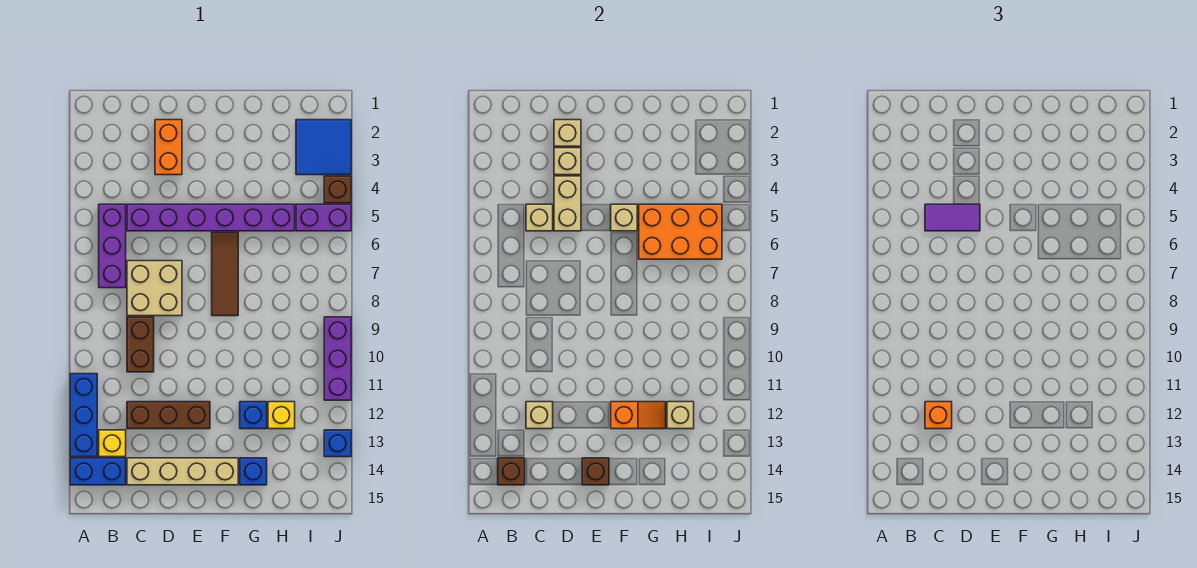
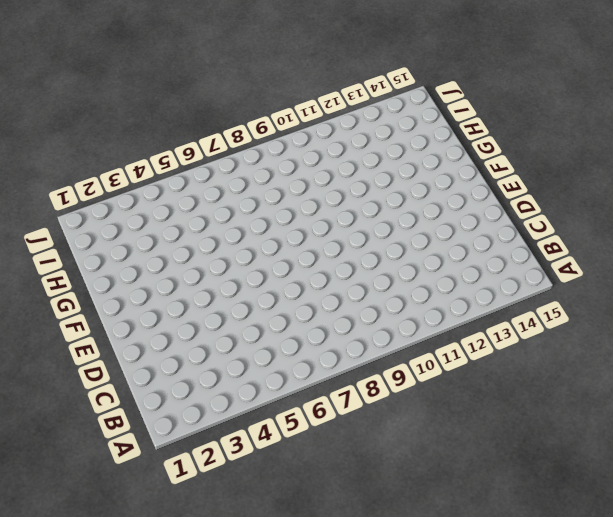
none -> blue 1x3 brick [70,374,97,457]
none -> blue 1x2 brick [70,458,126,485]
none -> purple 1x3 brick [99,204,126,288]
none -> yellow 1x1 brick [99,430,126,457]

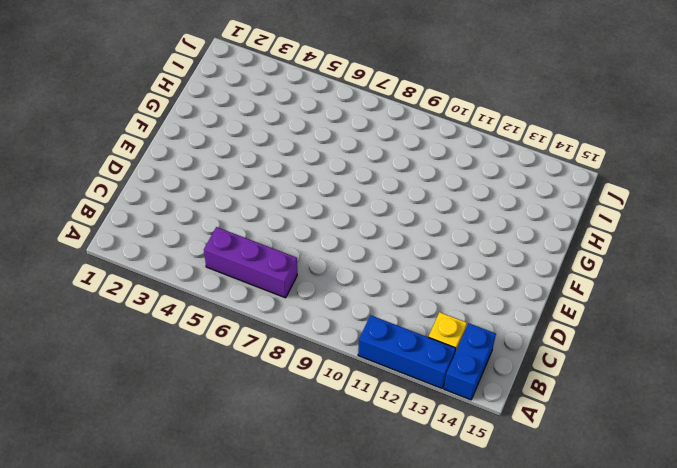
none -> purple 1x6 brick [127,204,295,231]
none -> tan 2x2 brick [127,261,182,316]
none -> brown 1x2 brick [127,317,154,372]
none -> brown 1x3 brick [127,402,210,429]

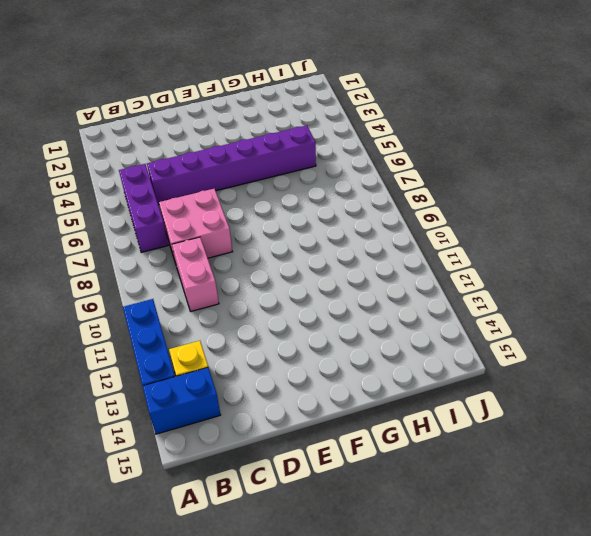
pink 2x2 brick [159,189,232,263] -> tan 2x2 brick [127,261,182,316]
pink 1x2 brick [172,237,219,311] -> brown 1x2 brick [127,317,154,372]
none -> brown 1x3 brick [127,402,210,429]
none -> tan 1x4 brick [127,458,238,485]
none -> orange 1x2 brick [155,120,182,175]
none -> brown 1x3 tile [212,232,238,316]

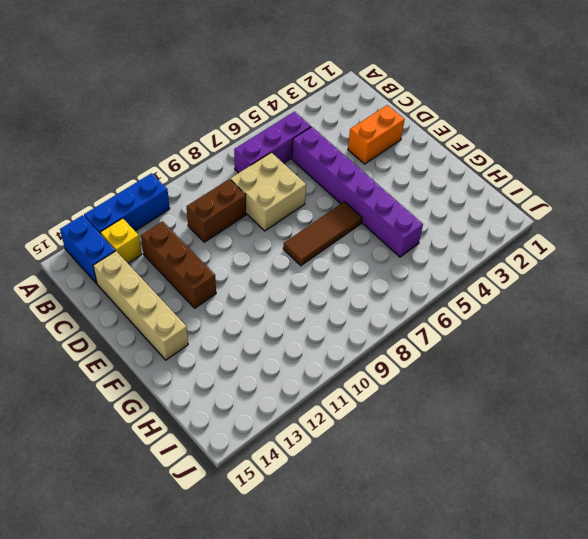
none -> blue 1x1 brick [240,402,267,429]
none -> blue 1x1 brick [240,458,267,485]
none -> yellow 1x1 brick [268,402,295,429]
none -> blue 2x2 tile [296,120,351,175]

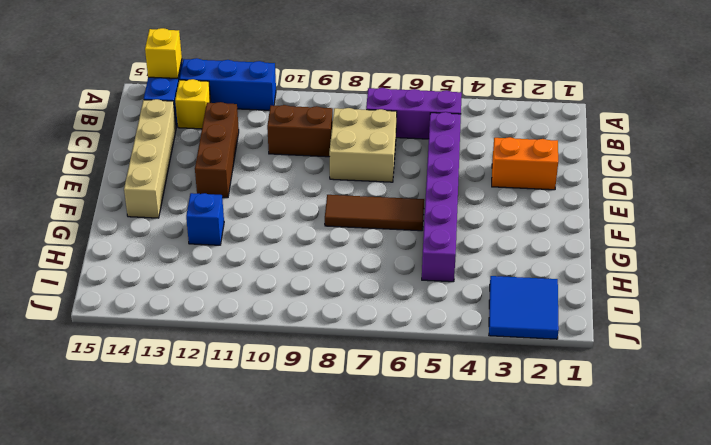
yellow 1x1 brick [145,28,182,79] -> yellow 1x1 brick moved to [268,402,295,429]
none -> blue 1x1 brick [240,458,267,485]
none -> purple 1x2 brick [296,204,351,231]
none -> brown 1x1 brick [324,176,351,203]
none -> purple 1x3 brick [324,317,351,400]

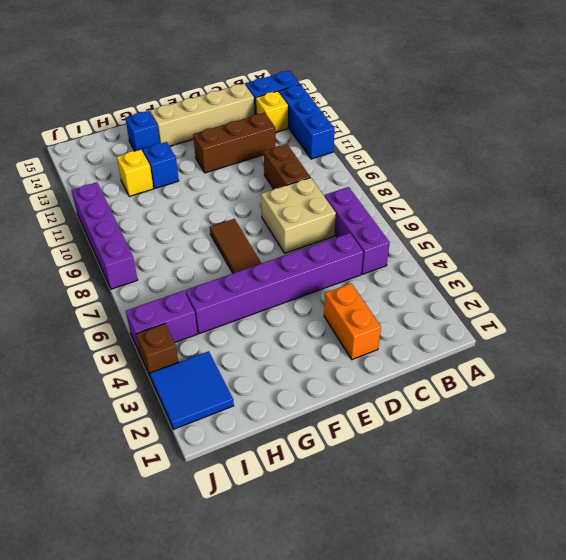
purple 1x4 brick [71,182,138,289] -> purple 1x3 brick [324,317,351,400]
none -> blue 1x1 brick [324,430,351,457]
none -> brown 1x1 brick [498,458,525,485]
none -> tan 1x1 brick [526,204,553,231]
none -> tan 1x1 brick [526,402,553,429]

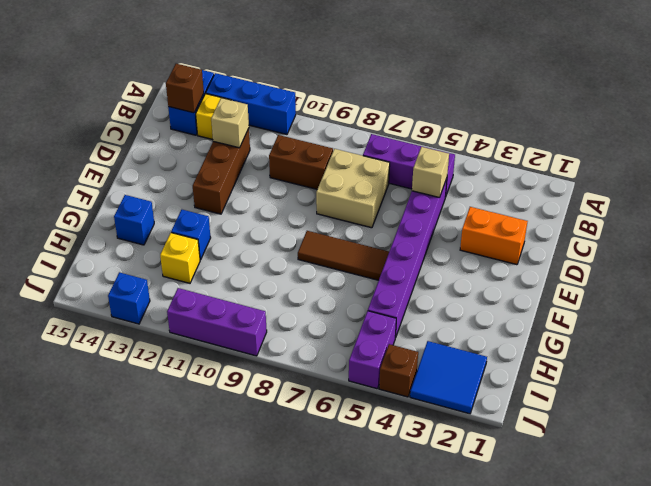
none -> tan 1x4 brick [127,458,238,485]
none -> tan 1x1 brick [554,120,581,146]
none -> tan 1x1 brick [554,148,581,175]
none -> tan 1x2 brick [554,176,581,231]

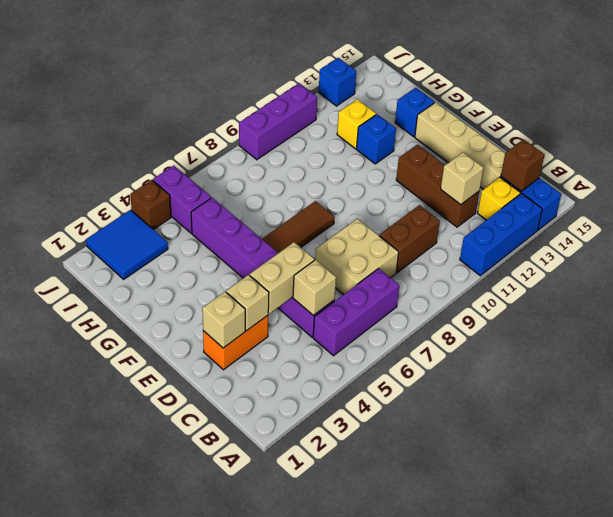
none -> brown 1x1 brick [582,458,609,485]
none -> tan 1x1 brick [611,204,637,231]
none -> orange 1x2 slope [611,402,666,429]
none -> orange 2x3 brick [639,204,722,259]

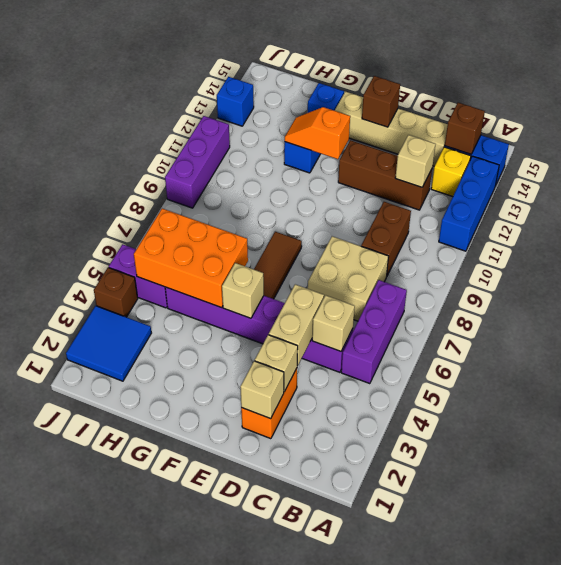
none -> yellow 1x1 brick [268,402,295,429]
none -> tan 1x1 brick [667,402,694,429]
none -> purple 1x2 tile [925,204,980,231]
none -> orange 1x1 brick [925,402,952,429]

